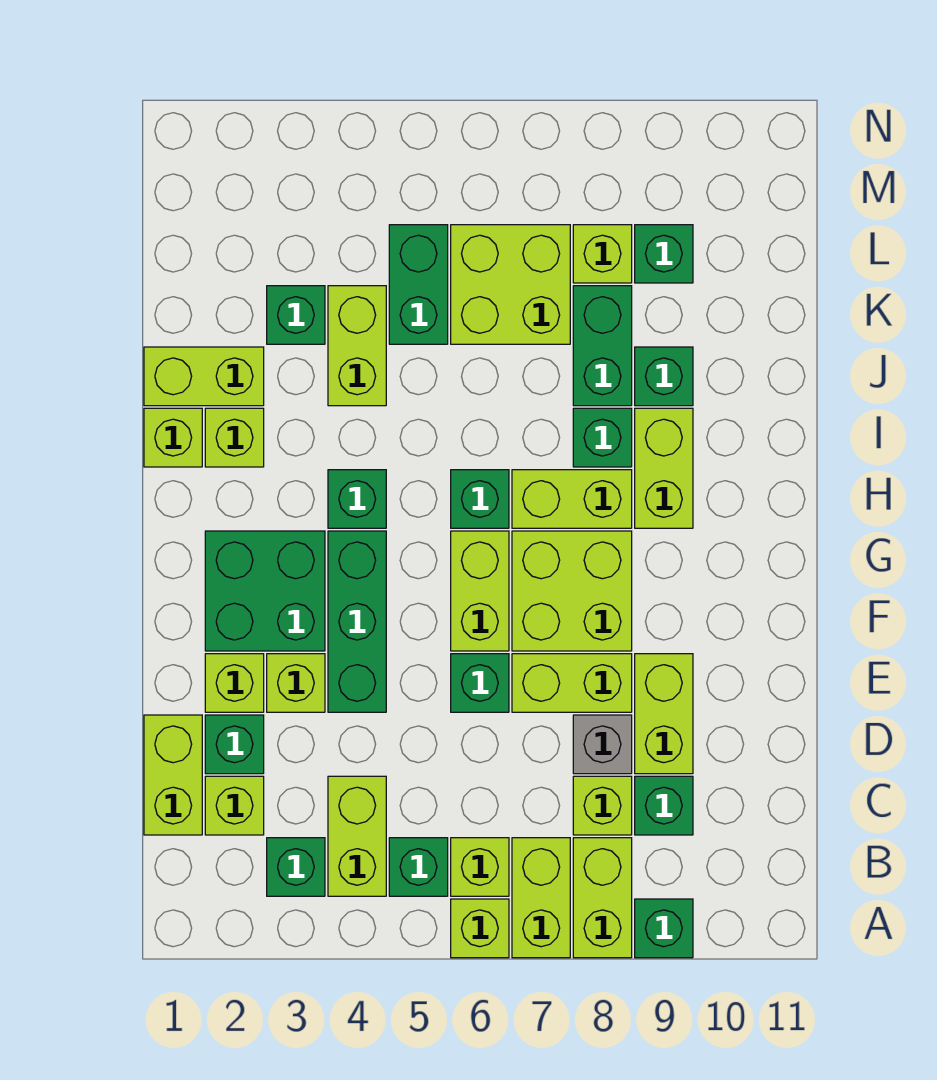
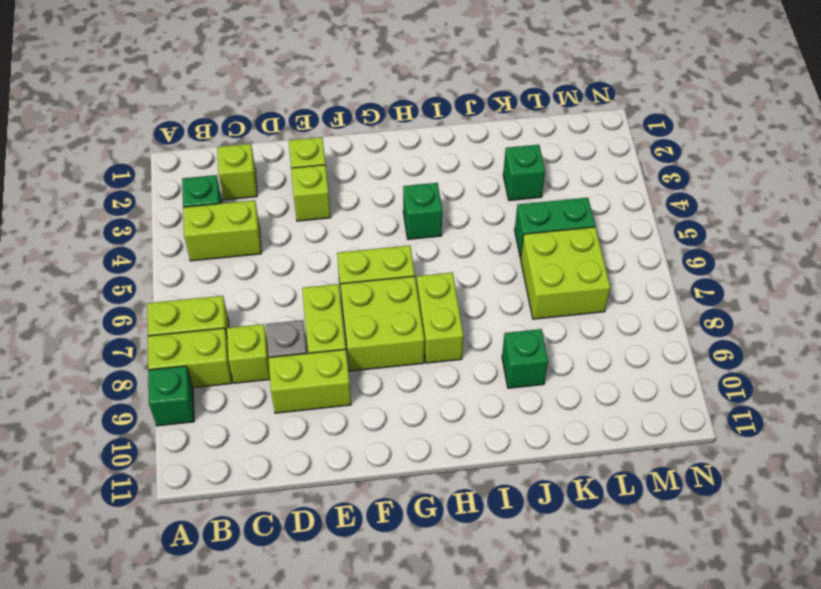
none -> lime 1x1 brick [451,899,509,958]
none -> green 1x1 brick [389,838,448,896]
none -> lime 1x1 brick [451,838,509,896]
none -> lime 1x2 brick [144,715,202,835]

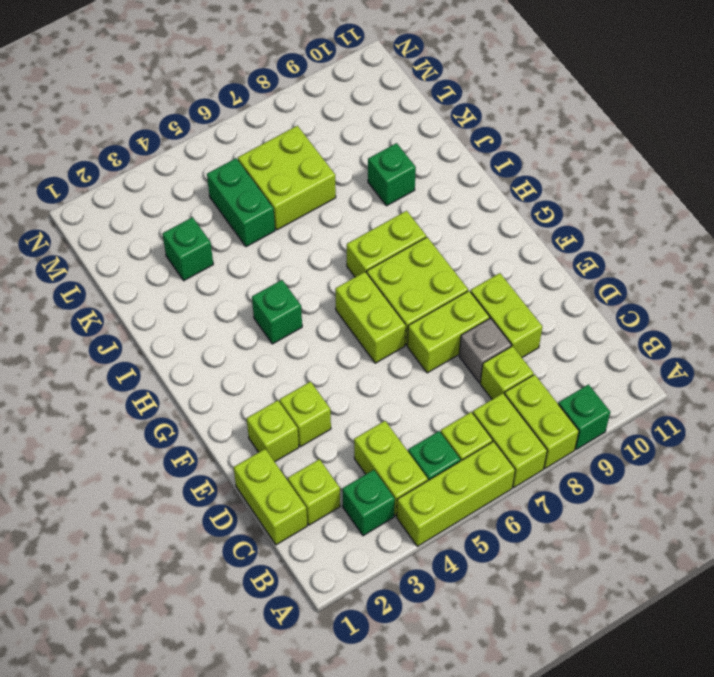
lime 1x3 brick [397,441,515,546] -> lime 1x1 brick [451,899,509,958]
none -> green 1x1 brick [635,776,693,835]
none -> green 1x1 brick [205,715,264,774]
none -> green 1x3 brick [328,531,386,712]
none -> green 1x1 brick [451,654,509,712]

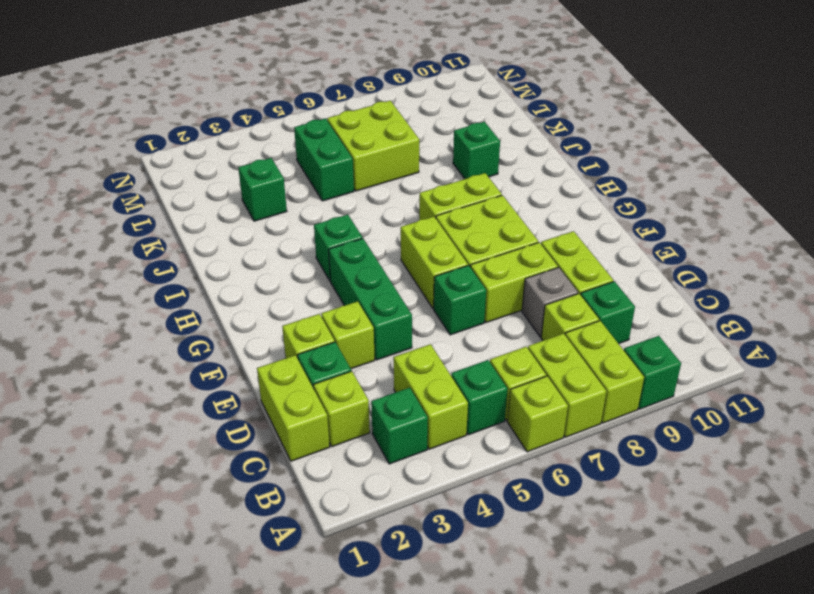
none -> green 2x2 brick [205,531,325,651]
none -> green 1x1 brick [451,470,509,528]
none -> lime 1x2 brick [635,408,693,528]
none -> lime 1x1 brick [144,408,202,467]

